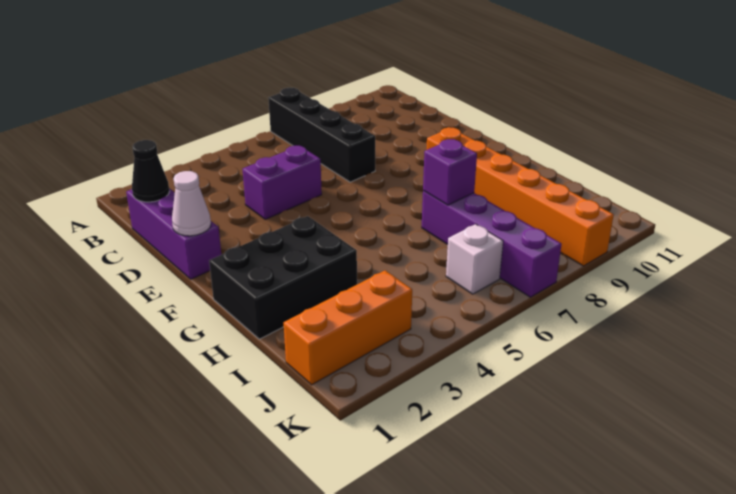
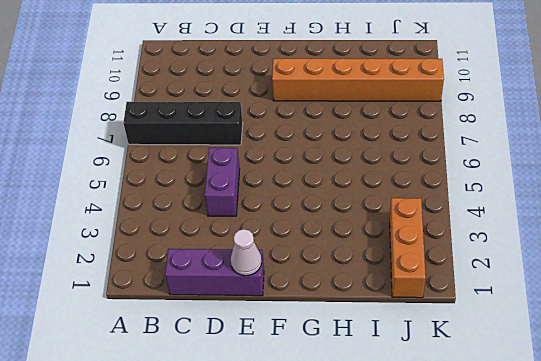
none -> black 2x3 brick [209,216,357,339]
none -> purple 1x4 brick [422,191,561,297]

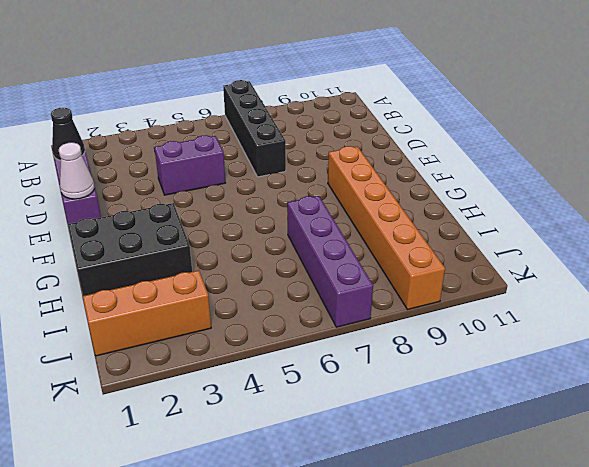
none -> white 1x1 brick [446,224,503,294]
none -> purple 1x1 brick [423,139,477,205]

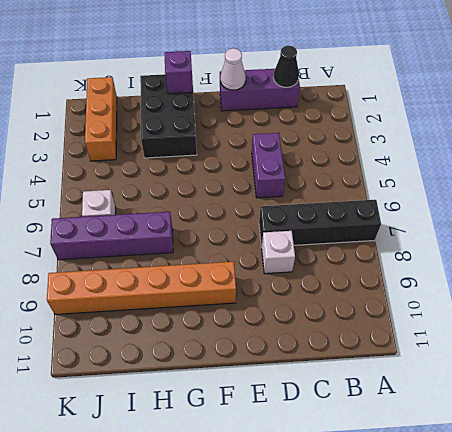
white 1x1 brick [262,231,295,274] -> none
purple 1x1 brick [165,51,193,94] -> purple 1x1 brick moved to [423,139,477,205]

